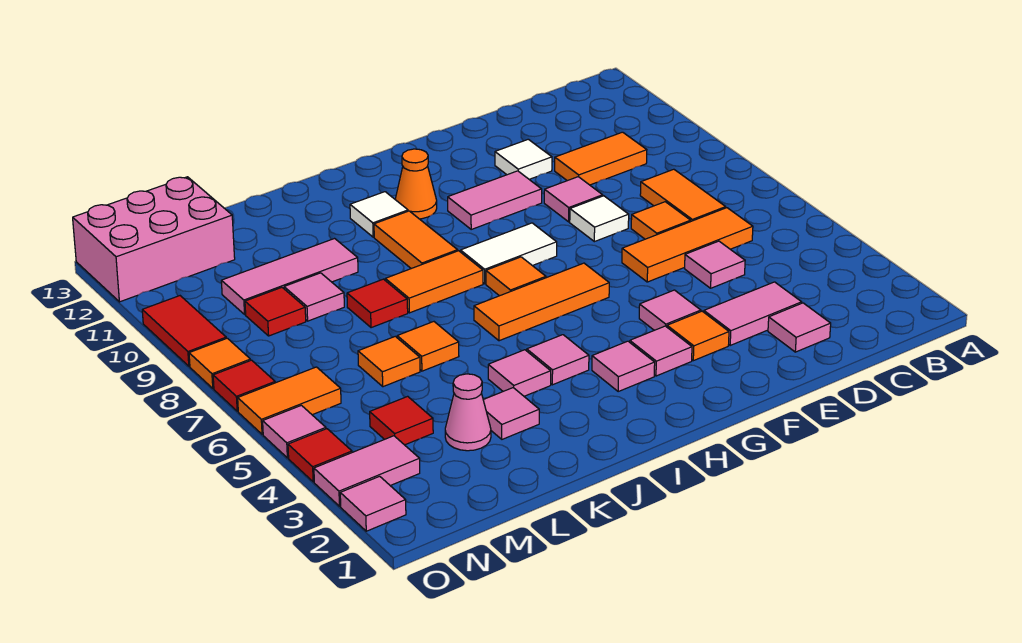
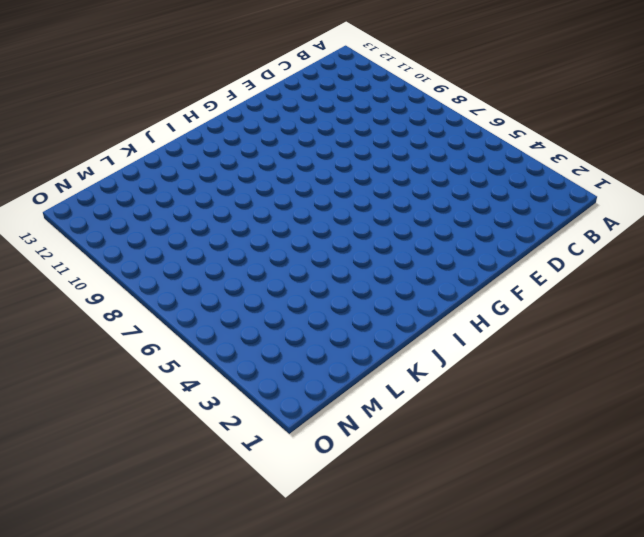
none -> orange 1x3 tile [622,208,753,282]
none -> orange 1x2 tile [640,169,726,221]
none -> orange 1x2 tile [555,132,647,185]
none -> pink 1x1 tile [768,303,831,352]

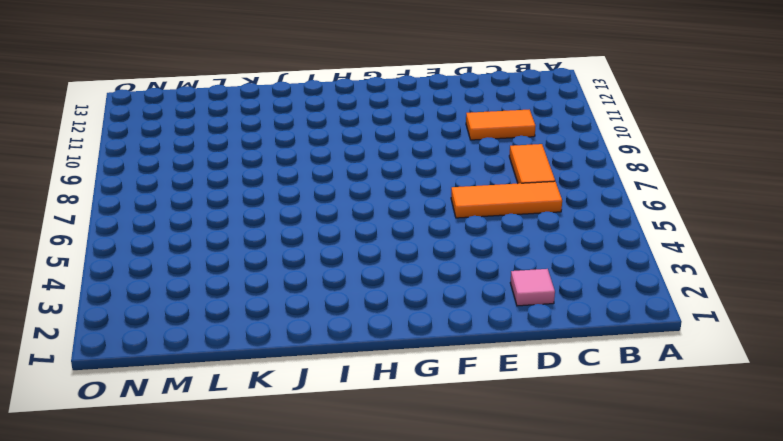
none -> pink 1x2 tile [704,282,802,345]
none -> pink 1x1 tile [685,241,745,288]
none -> orange 1x1 tile [631,202,691,239]
none -> white 1x1 tile [570,196,629,242]

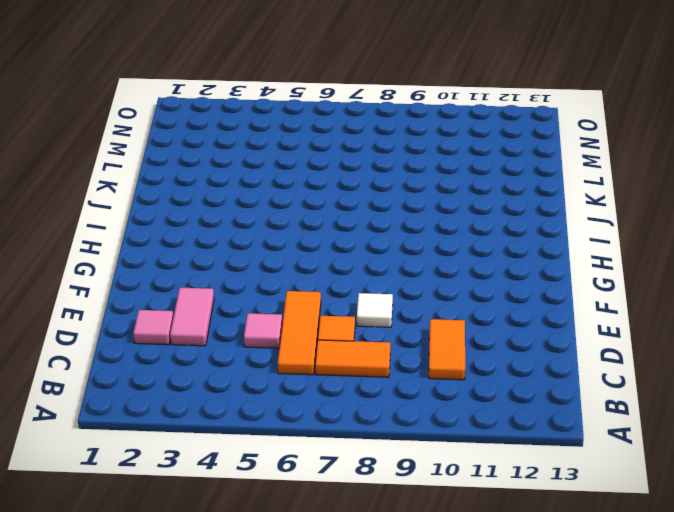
none -> pink 1x1 tile [544,177,603,222]
none -> white 1x1 tile [495,139,552,179]
none -> orange 1x1 tile [667,311,729,361]
none -> pink 1x1 tile [639,290,701,330]

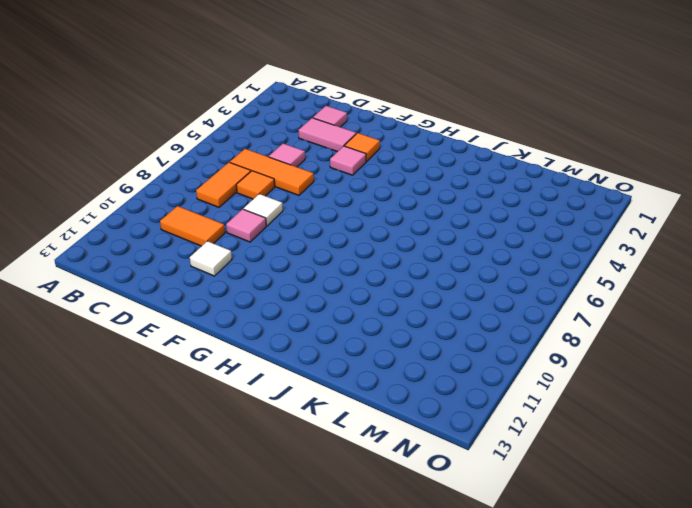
none -> pink 1x2 tile [448,171,542,229]
none -> pink 1x1 tile [630,326,692,376]
none -> orange 1x3 tile [474,263,609,341]
none -> white 1x2 tile [461,223,557,284]

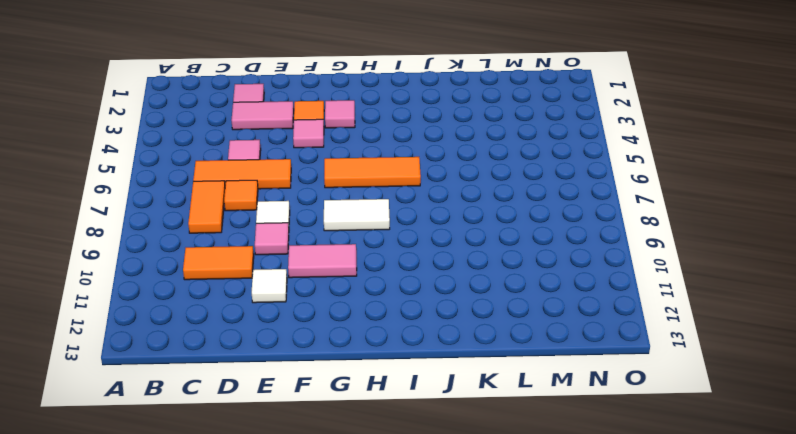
none -> pink 1x1 tile [592,341,655,391]
none -> orange 1x1 tile [486,257,546,296]
none -> orange 1x1 cone [395,149,437,219]
none -> pink 1x1 tile [527,335,589,385]

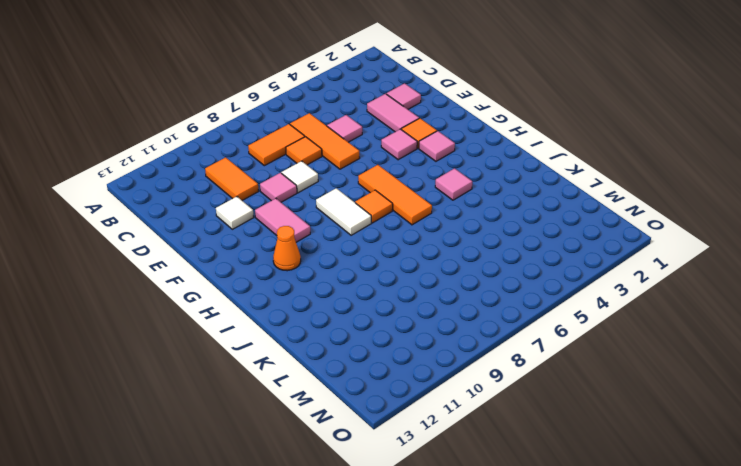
none -> pink 1x1 tile [592,341,655,391]
none -> orange 1x2 tile [385,251,483,313]
none -> orange 1x2 tile [374,211,458,269]
none -> white 1x1 tile [350,192,408,237]

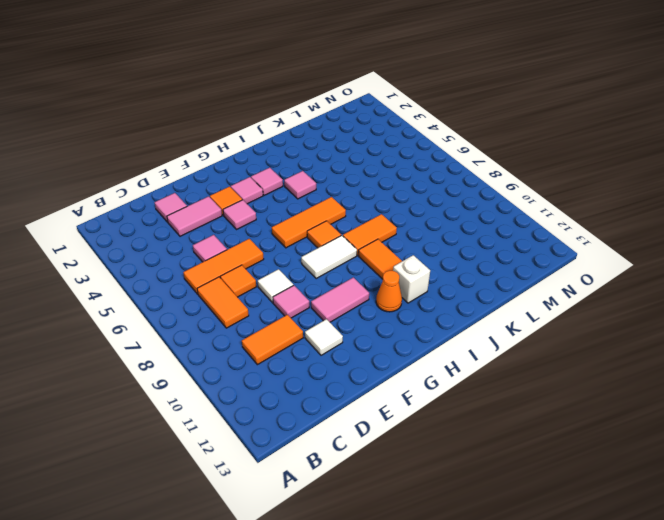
white 1x1 brick [393,255,430,303] -> white 1x1 tile [350,192,408,237]
none -> pink 1x1 tile [488,350,551,396]
none -> pink 1x1 tile [483,388,539,439]
none -> orange 1x1 tile [397,322,459,371]
none -> red 1x1 tile [347,279,408,328]

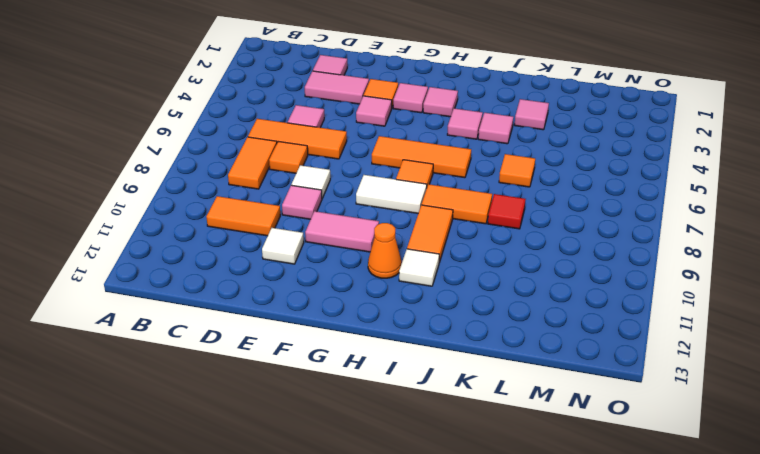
none -> pink 1x3 tile [221,239,358,314]
none -> pink 1x1 cone [445,374,491,451]
none -> orange 1x1 tile [358,336,420,387]
none -> pink 1x1 tile [284,273,344,321]

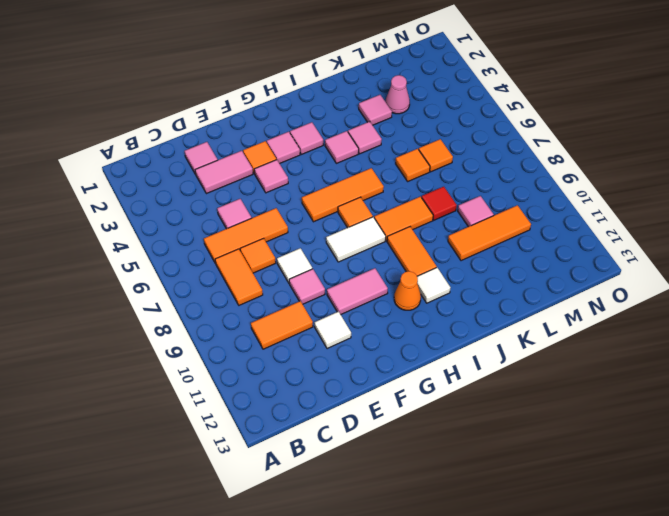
orange 1x3 tile [448,205,531,261] -> pink 1x3 tile [221,239,358,314]
none -> red 1x1 tile [370,396,433,445]
none -> red 1x1 tile [245,288,306,336]
none -> pink 2x3 brick [73,177,235,302]
none -> pink 1x2 tile [314,436,420,506]

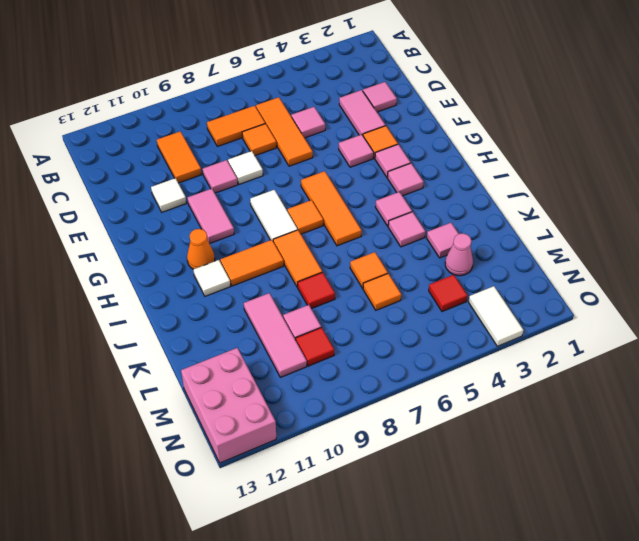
white 1x2 tile [469,286,523,346] -> pink 1x2 tile [314,436,420,506]
none -> orange 1x2 tile [238,367,341,434]
none -> pink 1x1 tile [340,476,406,531]
none -> red 1x1 tile [288,429,352,482]
none -> pink 1x1 tile [263,405,326,458]

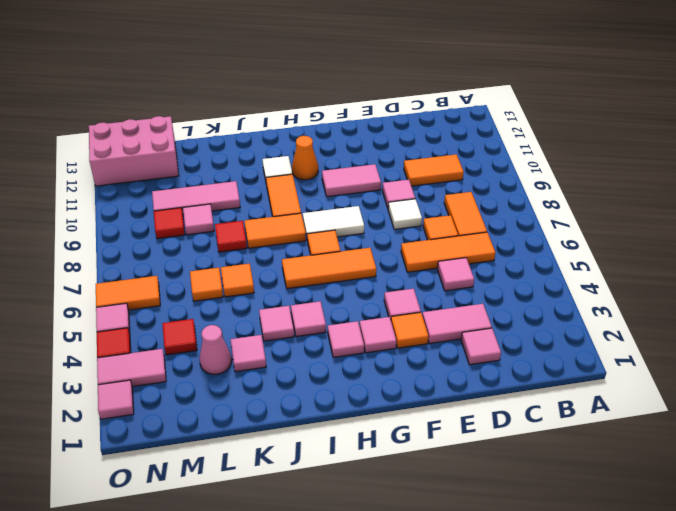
none -> white 1x1 tile [495,139,552,179]
none -> red 1x1 tile [213,360,275,411]
none -> orange 1x1 tile [189,338,251,389]
none -> red 1x2 tile [142,296,226,366]

